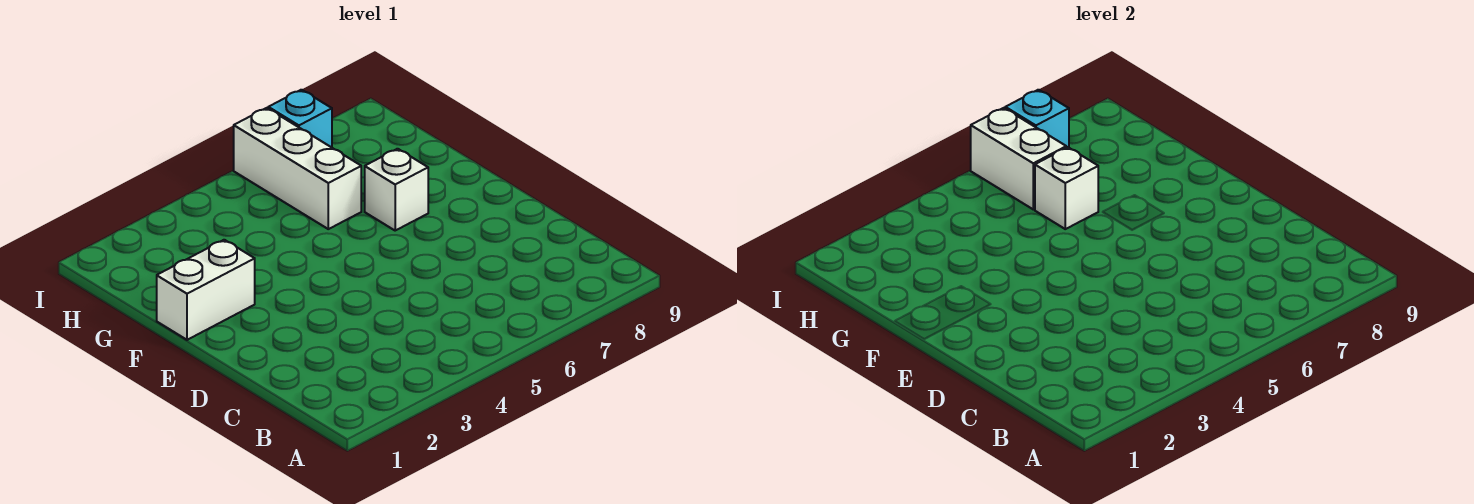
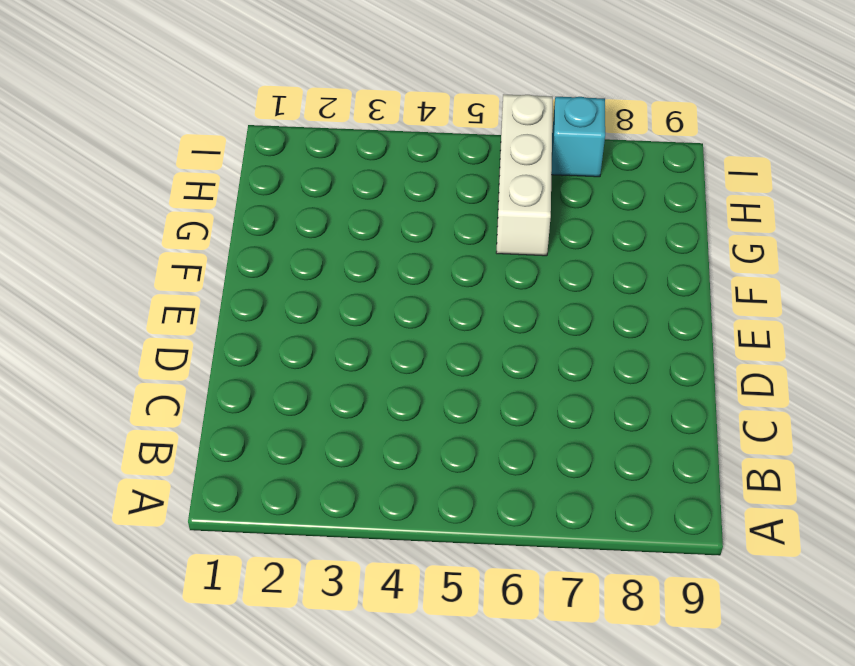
none -> white 1x2 brick [157,240,255,340]
none -> white 1x1 brick [365,149,428,230]

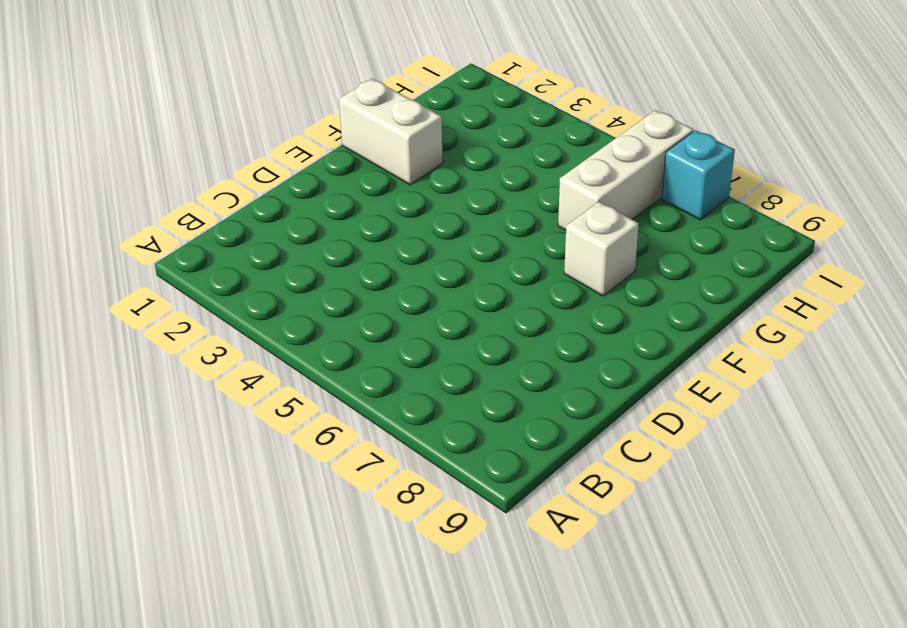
none -> white 1x1 brick [1035,147,1098,229]
none -> white 1x2 brick [971,108,1066,209]

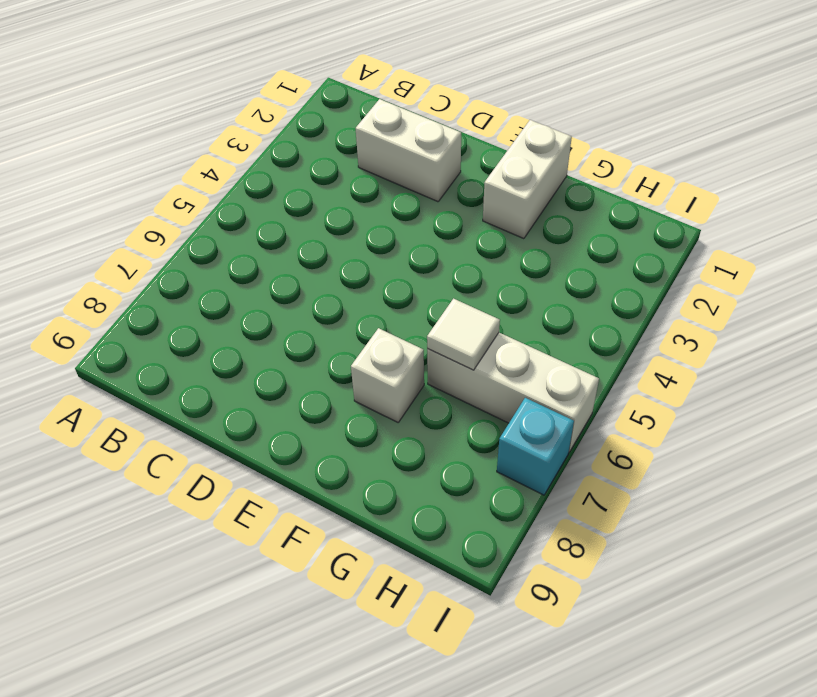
white 1x2 brick [355,99,461,202] -> white 1x2 brick moved to [971,108,1066,209]
white 1x1 tile [427,299,500,370] -> white 1x1 brick [1035,147,1098,229]
none -> cyan 1x1 brick [1005,90,1069,148]

